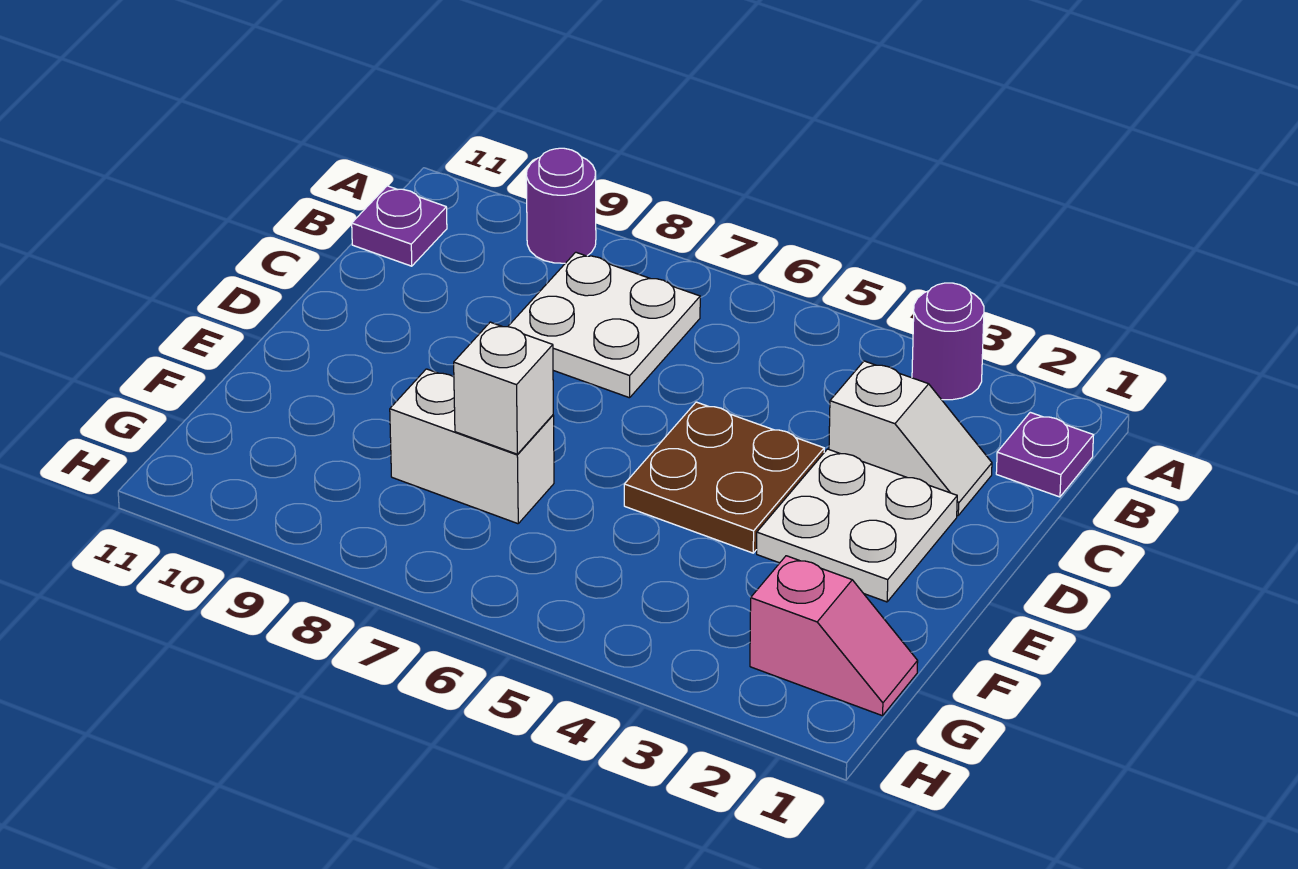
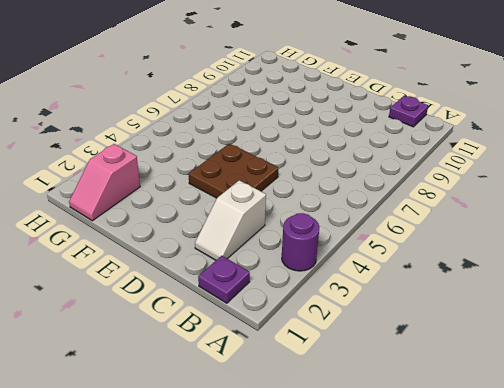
none -> purple 1x1 round brick [526,148,596,263]
none -> white 2x2 plate [508,252,700,398]

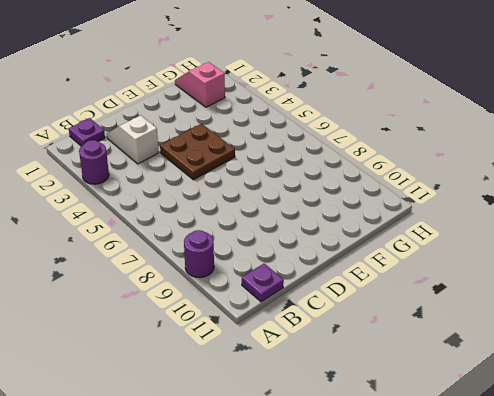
none -> white 2x2 plate [508,252,700,398]
none -> white 2x2 plate [757,449,957,602]

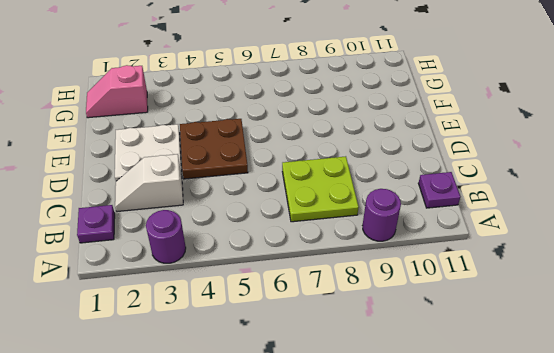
lime 2x2 plate [282,156,359,222] -> white 2x2 plate [508,252,700,398]
none -> white 1x2 brick [390,369,554,524]
none -> white 1x1 brick [454,322,553,454]

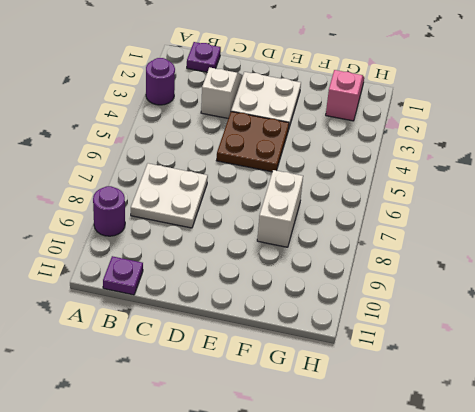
none -> white 1x1 brick [454,322,553,454]

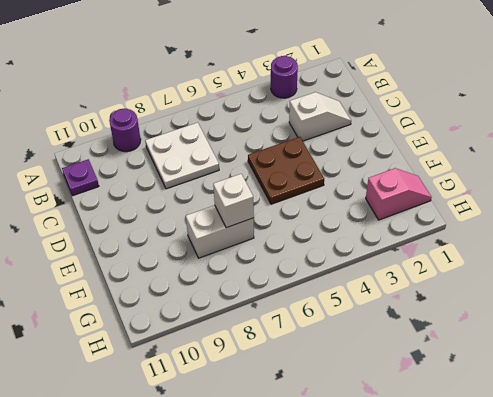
none -> purple 1x1 plate [996,412,1094,497]
none -> white 2x2 plate [757,449,957,602]

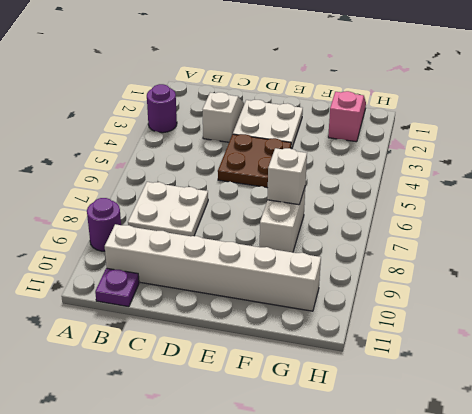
white 1x6 brick [105,224,321,311] -> none
none -> purple 1x1 plate [996,412,1094,497]

